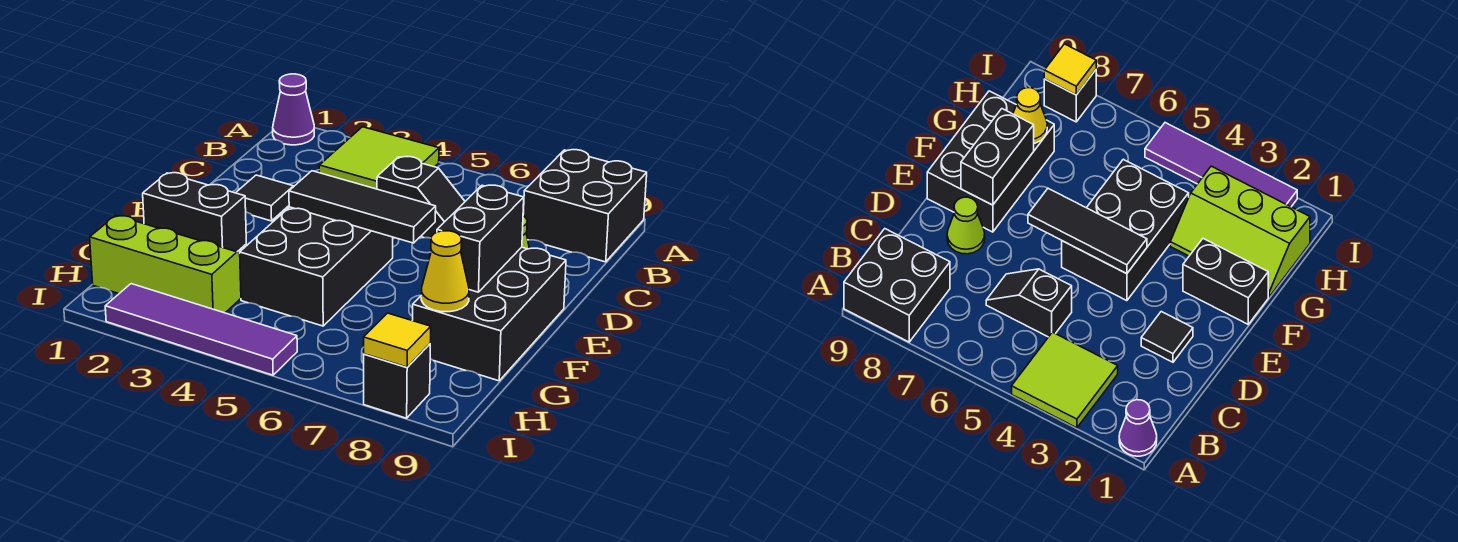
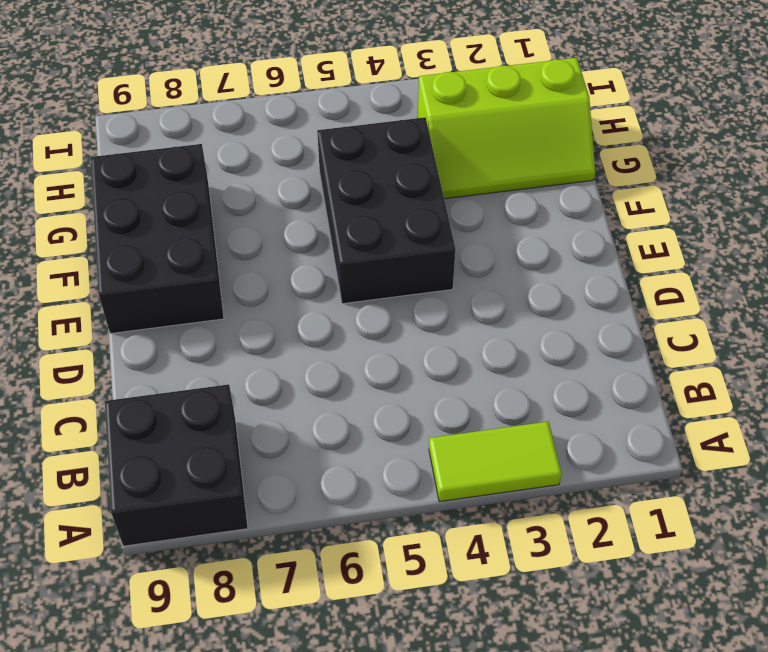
lime 1x2 tile [429,422,562,502] -> lime 2x2 tile [319,127,439,189]
none -> purple 1x1 cone [273,74,314,145]
none -> black 1x2 slope [377,157,465,238]
none -> black 1x1 tile [236,175,294,221]

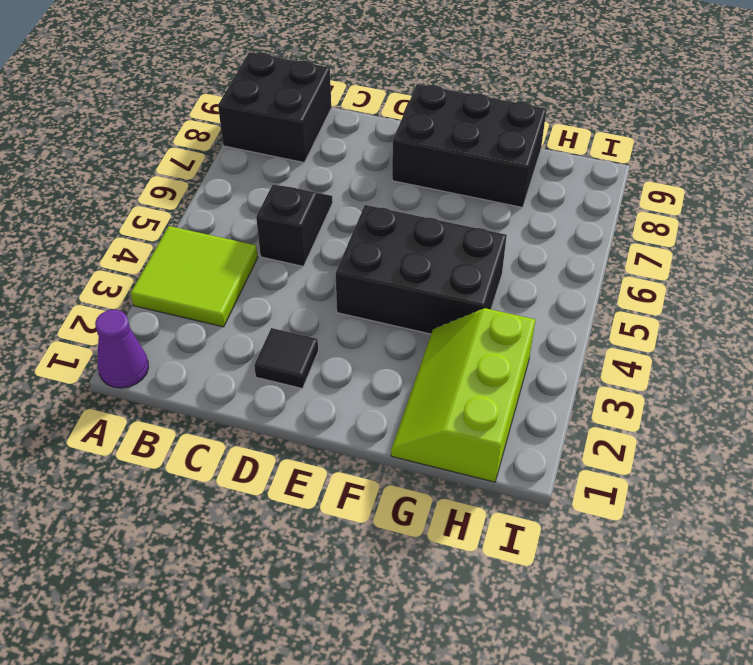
none -> lime 1x1 cone [947,197,985,254]
none -> black 1x2 brick [143,173,246,252]
none -> purple 1x4 tile [105,284,297,375]

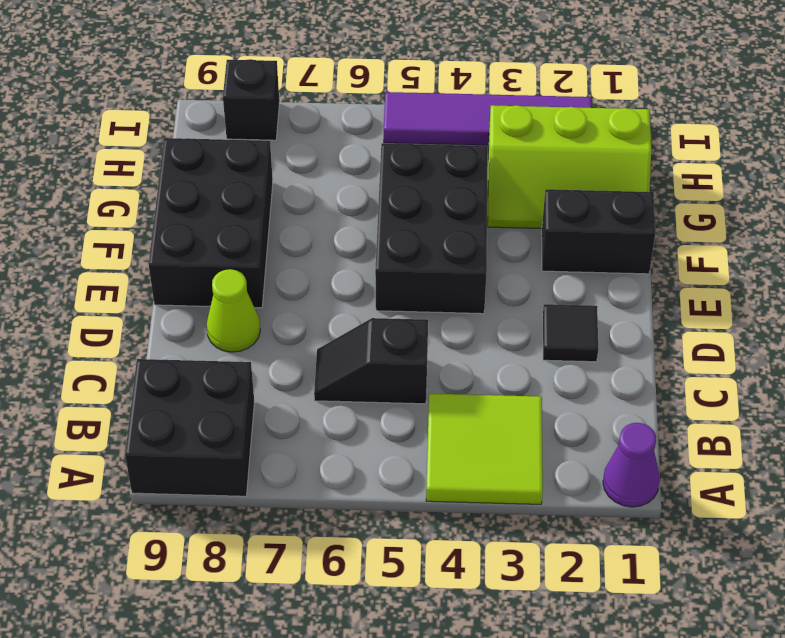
none -> black 1x3 tile [289,171,436,243]
none -> black 1x2 brick [437,185,524,292]
none -> yellow 1x1 cone [421,231,469,312]

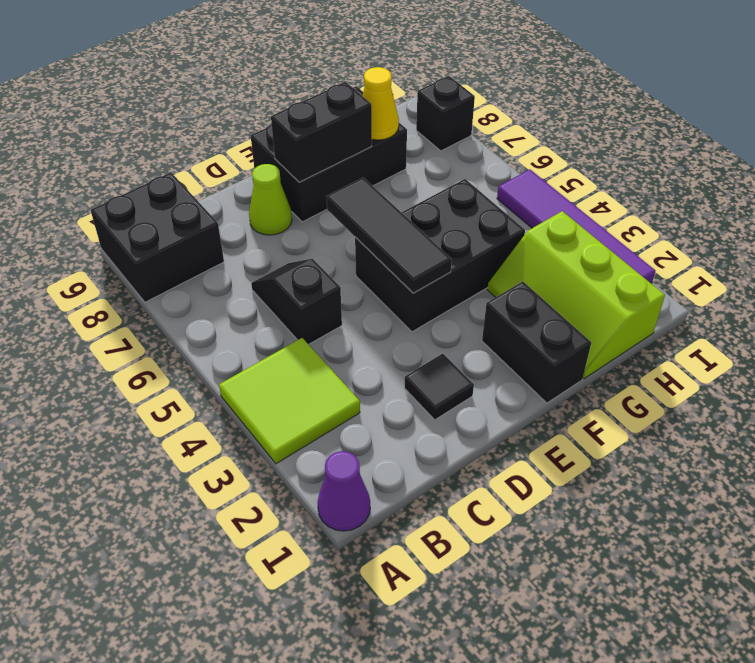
none -> yellow 1x1 tile [364,313,431,367]

